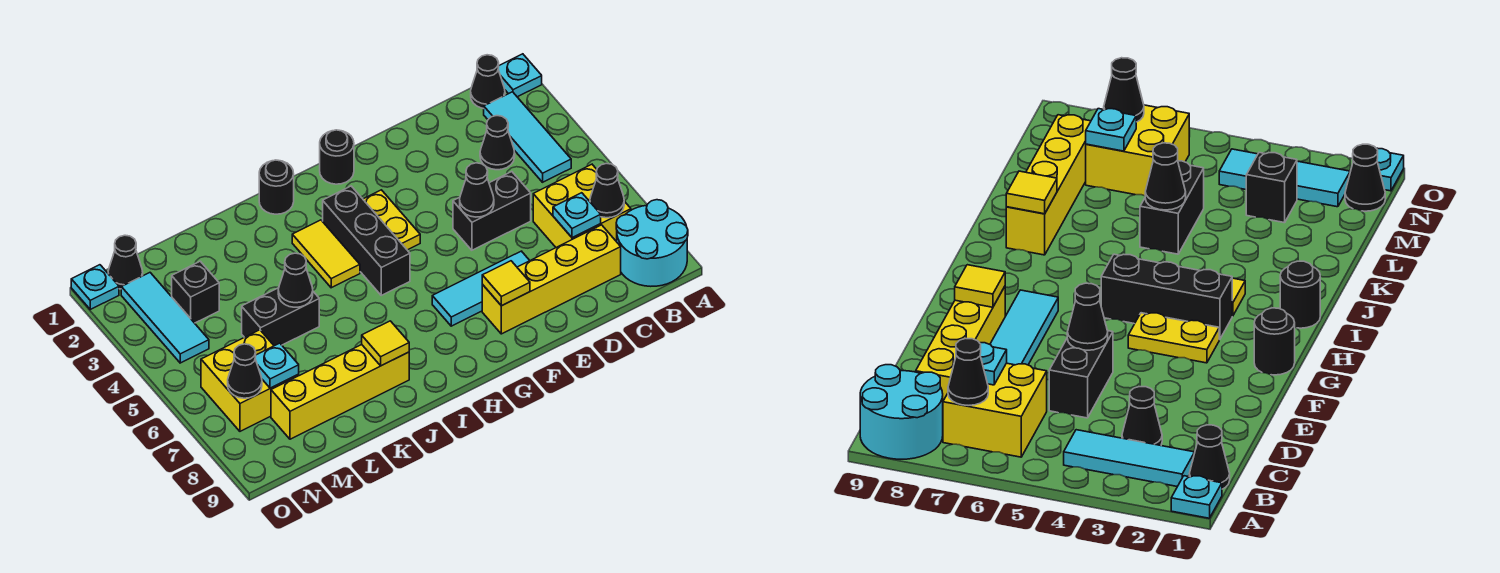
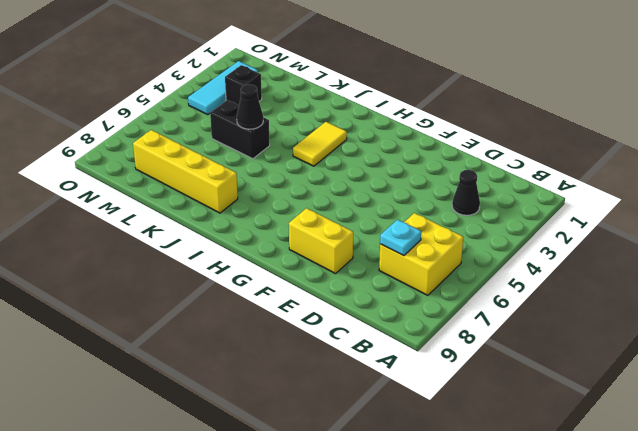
yellow 1x2 brick [289,208,353,274] -> yellow 1x4 brick [482,225,621,334]
none -> cyan 1x1 plate [498,54,542,97]
none -> cyan 2x2 round brick [616,200,688,286]
none -> black 1x1 cone [471,55,505,109]

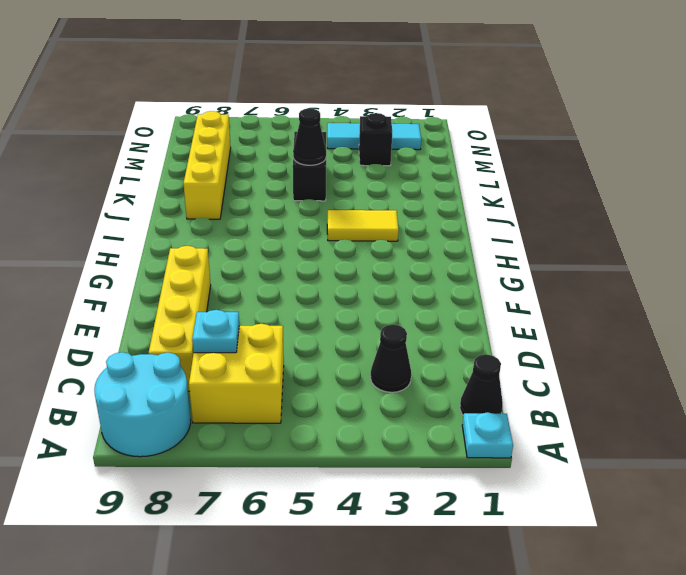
none -> cyan 1x3 tile [484,92,571,182]
none -> black 1x2 brick [453,172,531,250]
none -> cyan 1x3 tile [432,251,530,326]

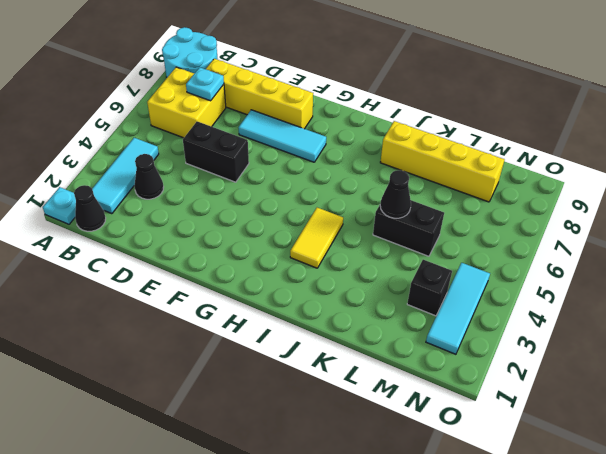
none -> black 1x1 round brick [320,130,354,184]
none -> yellow 1x2 plate [363,190,420,250]
none -> black 1x3 brick [323,186,410,295]

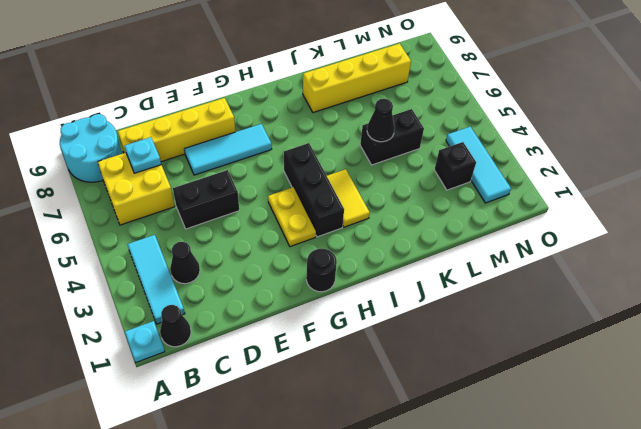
none -> black 1x1 round brick [259,160,294,214]
none -> yellow 2x2 brick [201,330,299,431]
none -> black 1x1 cone [108,235,143,289]

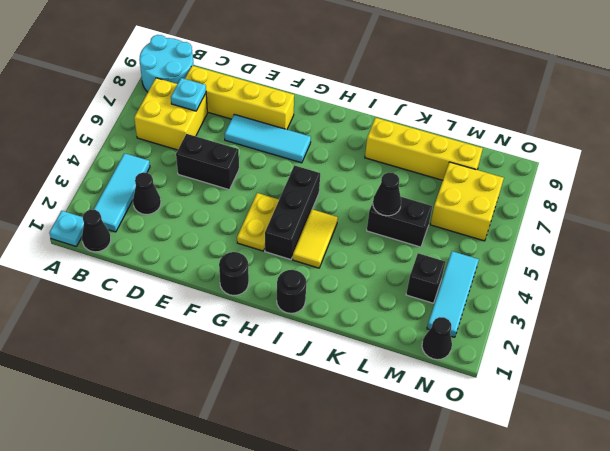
none -> cyan 1x1 plate [71,265,119,309]
none -> black 1x1 cone [590,163,624,218]
none -> black 1x1 cone [460,163,494,217]

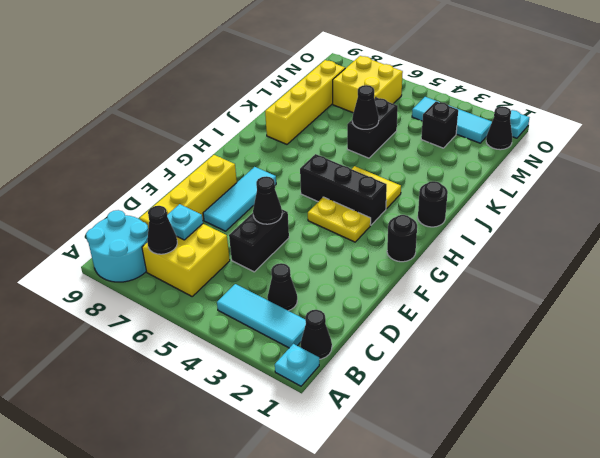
none -> yellow 1x1 tile [482,261,530,306]
none -> yellow 1x1 tile [362,321,409,366]
none -> cyan 1x1 plate [255,343,299,388]

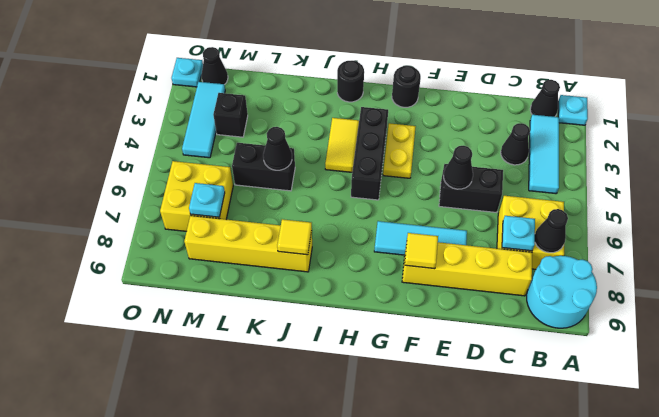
none -> black 1x1 cone [228,344,262,398]

